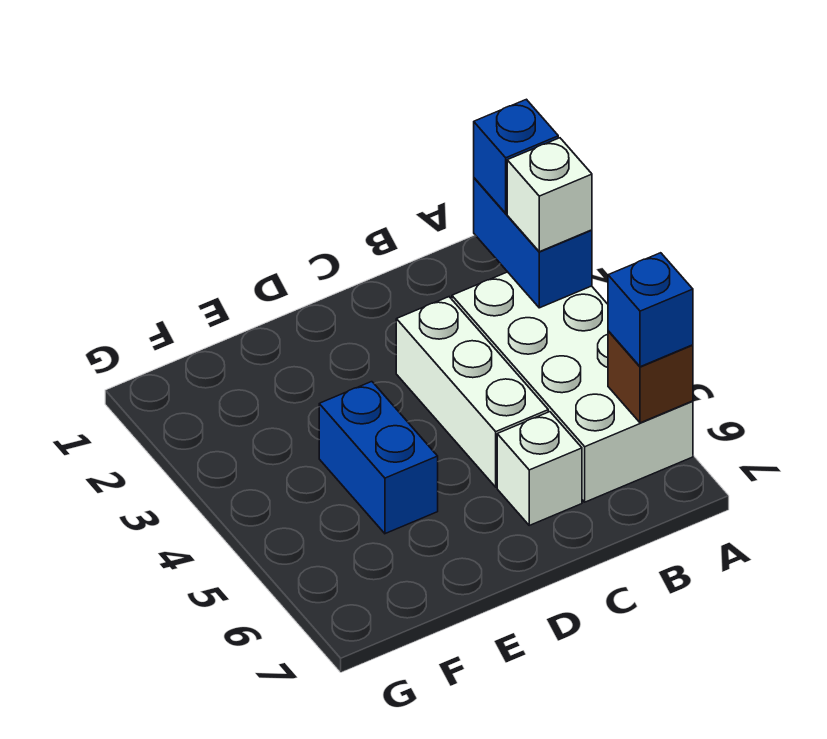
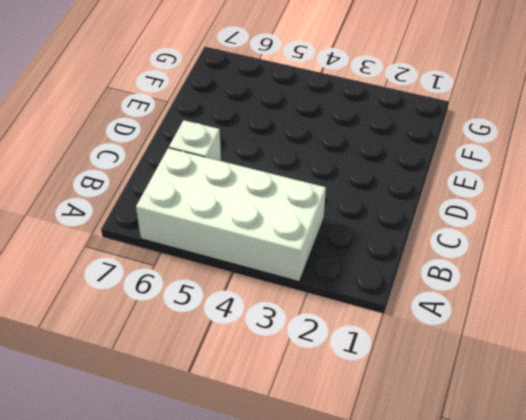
none -> white 1x3 brick [396,297,548,487]
none -> blue 1x2 brick [319,382,438,534]

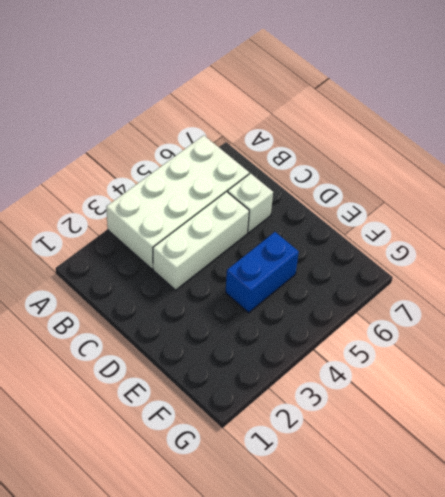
none -> blue 1x2 brick [474,178,592,308]
none -> brown 1x1 brick [608,331,693,423]

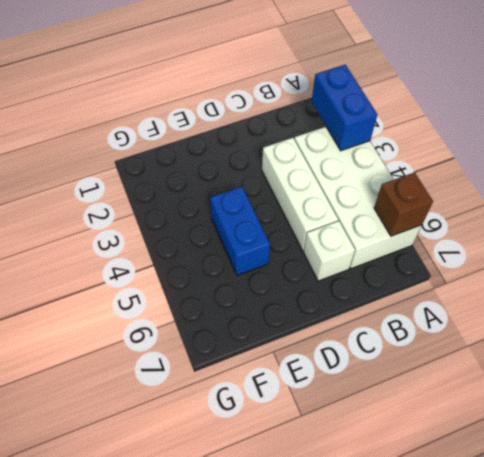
none -> blue 1x1 brick [474,99,558,213]
none -> white 1x1 brick [507,138,592,252]

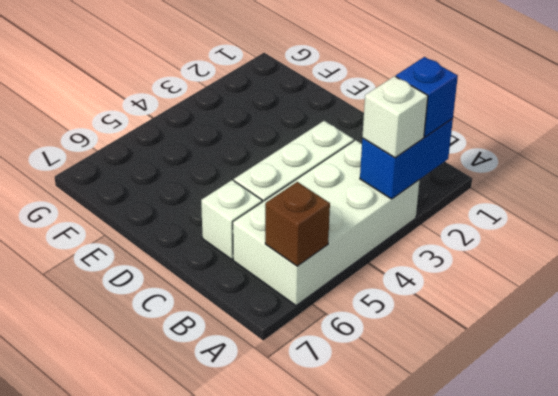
none -> blue 1x2 brick [319,382,438,534]
none -> blue 1x1 brick [608,253,693,367]

